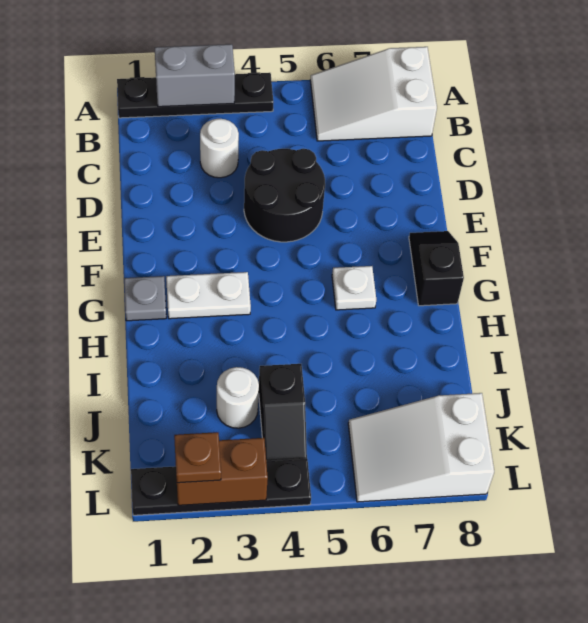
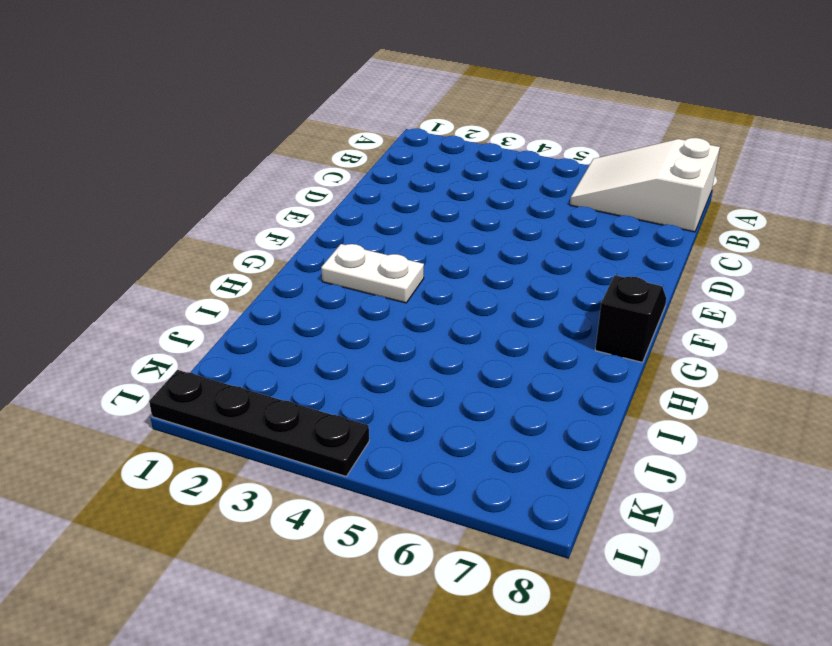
none -> black 1x4 plate [117,73,274,118]
none -> white 1x1 round brick [200,119,239,178]
none -> black 2x2 round brick [244,149,325,242]

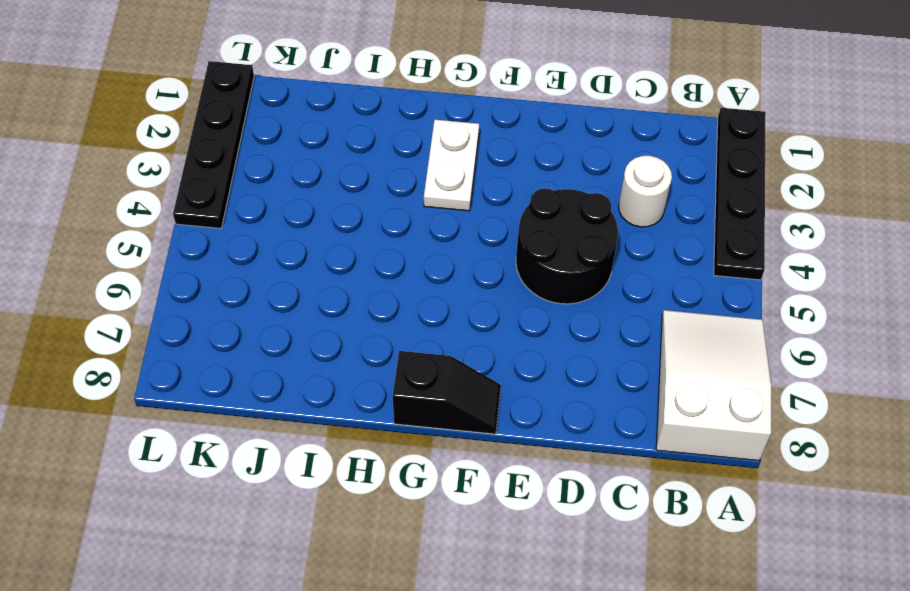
none -> grey 1x1 plate [124,276,166,321]
none -> white 1x1 plate [332,266,376,310]
none -> white 1x1 round brick [217,367,259,428]

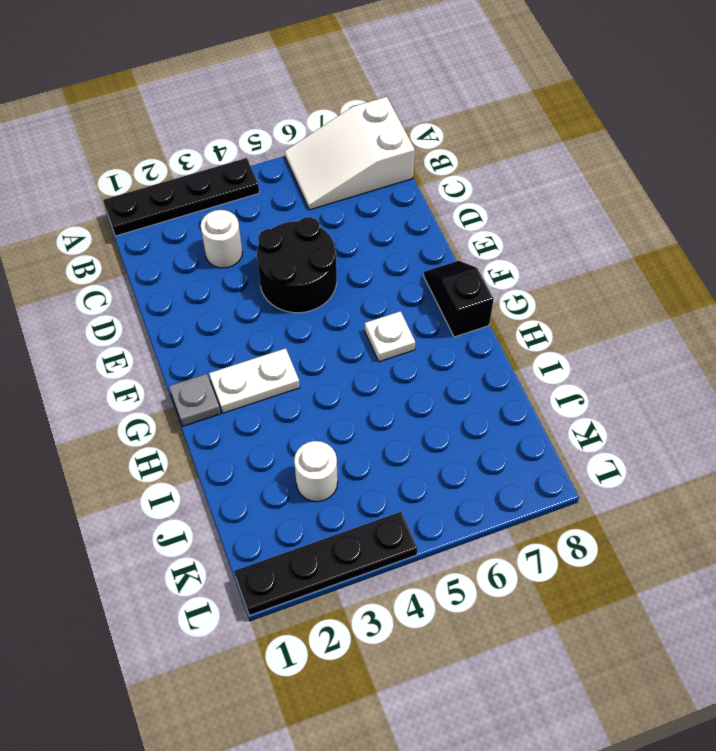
none -> black 1x2 slope [259,364,307,461]
none -> white 2x3 slope [348,393,494,502]
none -> grey 1x2 brick [155,44,235,107]

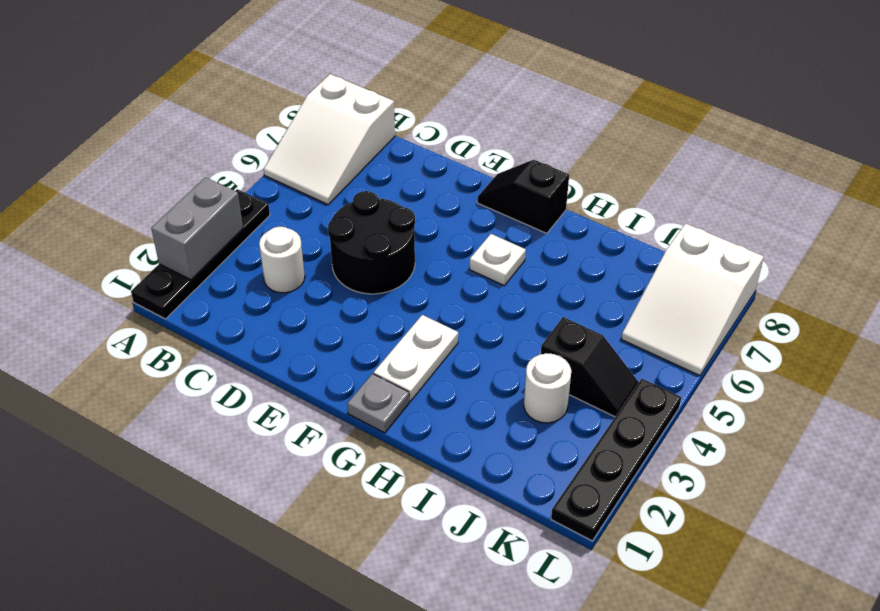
none -> brown 1x2 brick [177,438,268,505]
none -> brown 1x1 plate [174,432,221,483]

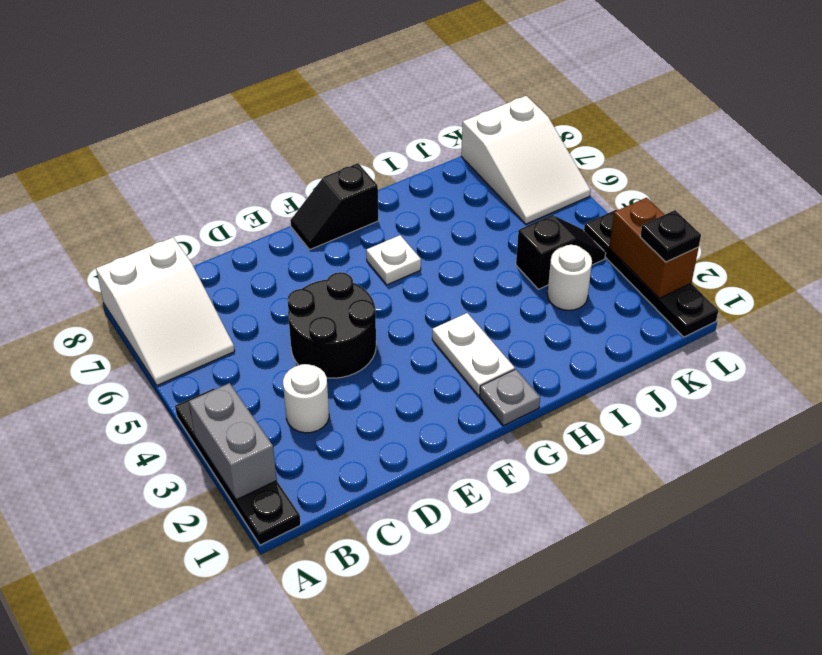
black 1x1 plate [640,210,701,262] -> brown 1x1 plate [174,432,221,483]

